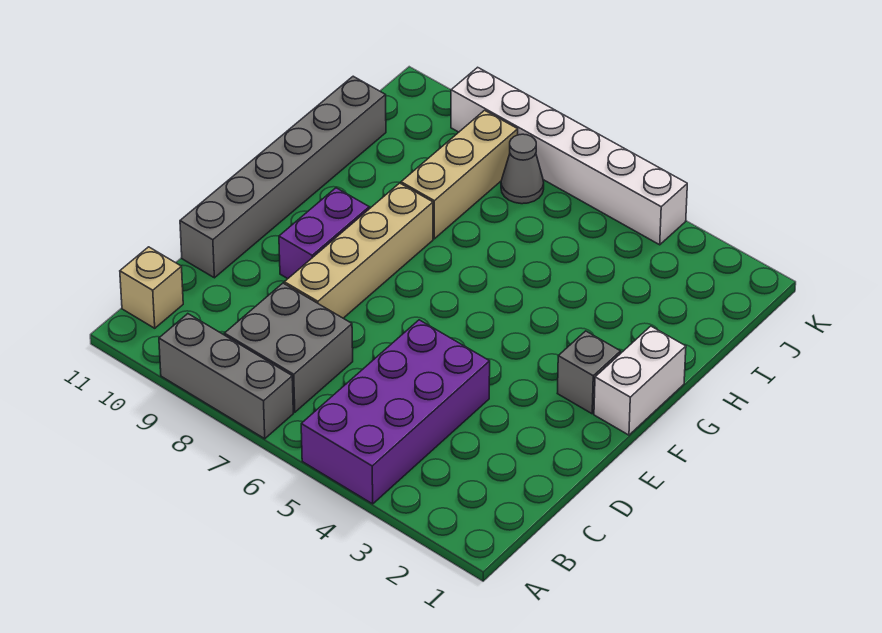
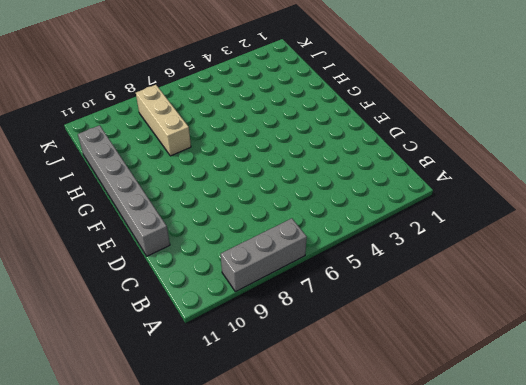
none -> purple 2x4 brick [301,320,490,504]
none -> grey 2x2 brick [224,283,353,412]
none -> tan 1x1 brick [120,247,183,328]

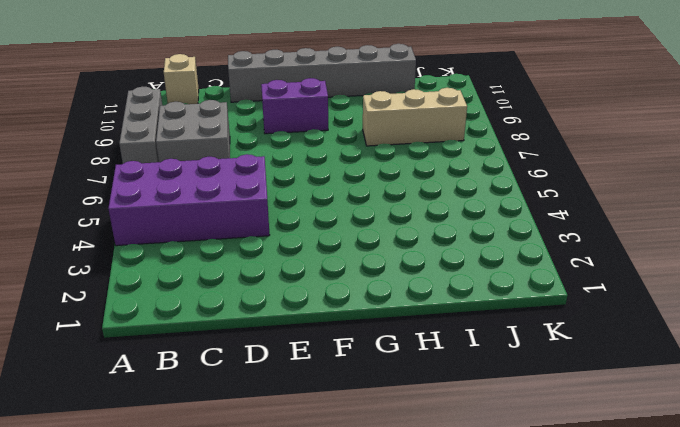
none -> tan 1x4 brick [284,183,433,318]
none -> white 1x2 brick [594,326,686,435]
none -> grey 1x1 brick [557,331,621,414]

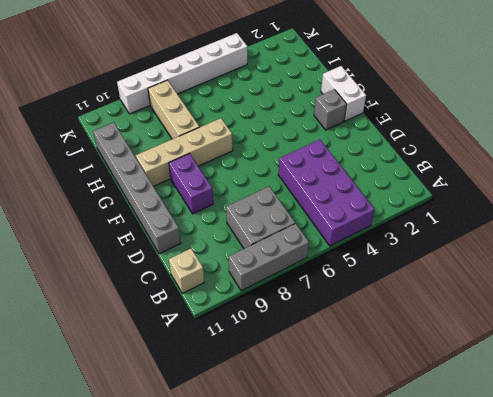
tan 1x4 brick [136,118,233,186] -> tan 1x4 brick turned to [284,183,433,318]
none -> grey 1x1 cone [501,134,544,204]

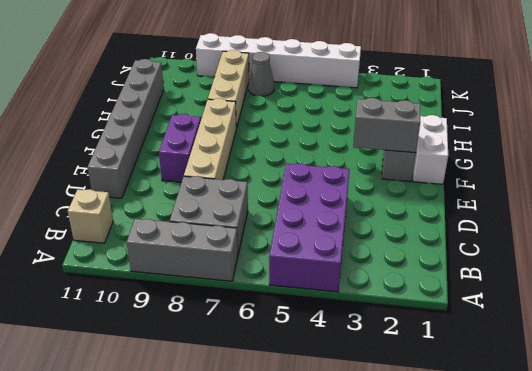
grey 1x2 brick [353,98,420,153] -> none

